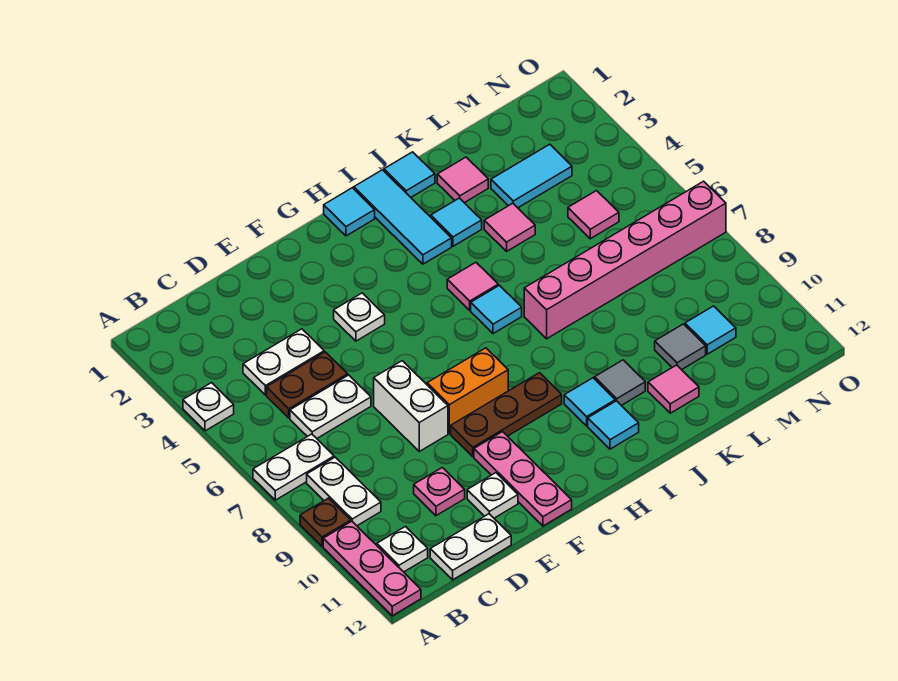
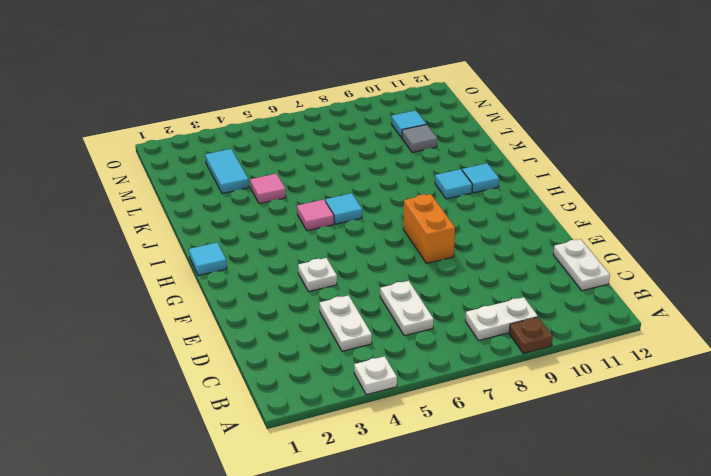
none -> white 1x2 plate [253,434,334,500]
none -> pink 1x3 plate [323,521,421,616]
none -> white 1x1 plate [377,527,428,572]
none -> brown 1x2 plate [267,352,348,418]

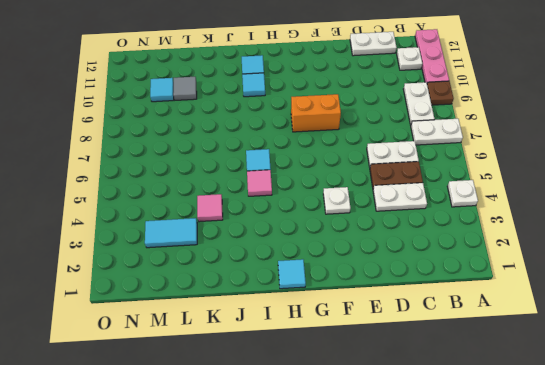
none -> pink 1x1 plate [414,468,465,516]
none -> white 1x2 brick [374,361,448,451]
none -> white 1x1 plate [467,473,518,518]
none -> brown 1x3 plate [451,373,562,457]

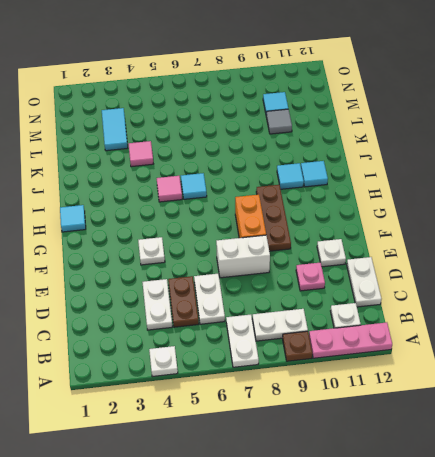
none -> pink 1x3 plate [474,432,572,526]
none -> cyan 1x3 tile [354,170,452,264]
none -> cyan 1x1 tile [384,152,435,197]
none -> cyan 1x1 tile [431,198,482,246]

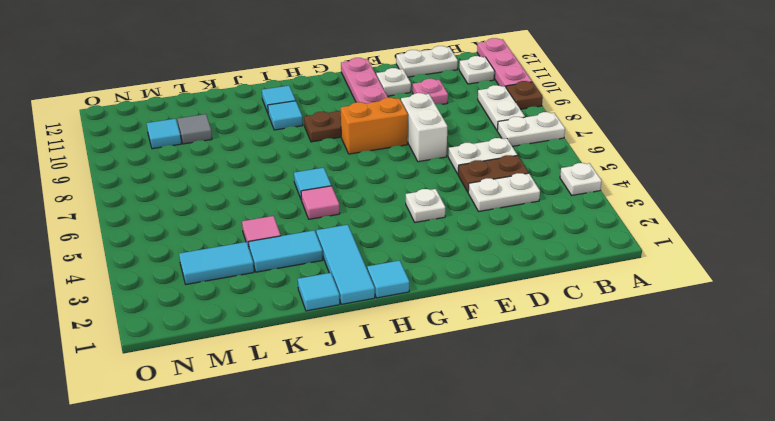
cyan 1x2 tile [248,230,323,272] -> cyan 1x1 tile [431,198,482,246]
none -> pink 1x6 brick [524,181,726,339]
none -> grey 1x1 tile [594,360,645,406]
none -> pink 1x1 tile [437,157,488,203]
none -> pink 1x1 tile [648,365,699,413]

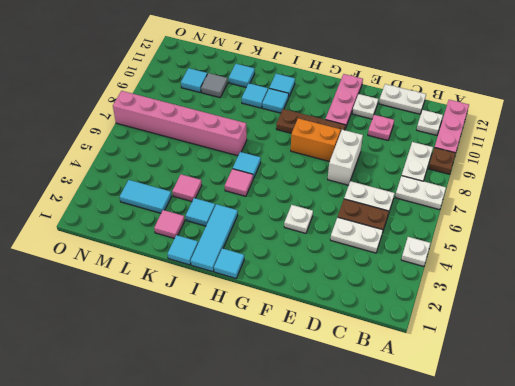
cyan 1x1 tile [242,83,268,108] -> grey 1x1 tile [594,360,645,406]
cyan 1x1 tile [229,64,255,87] -> pink 1x1 tile [648,365,699,413]
none -> pink 1x1 tile [568,191,619,239]

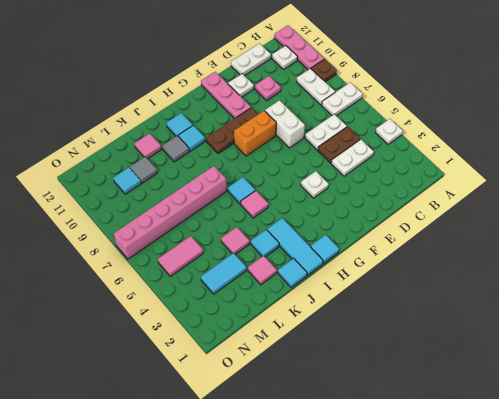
pink 1x2 tile [158,236,203,277] -> pink 1x1 tile [568,191,619,239]

